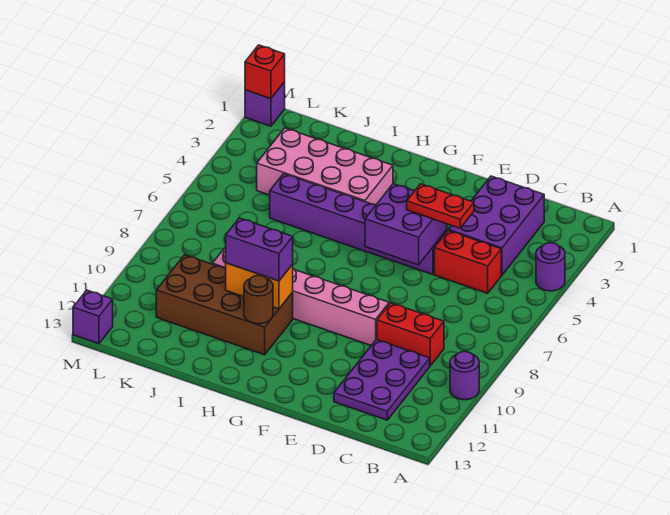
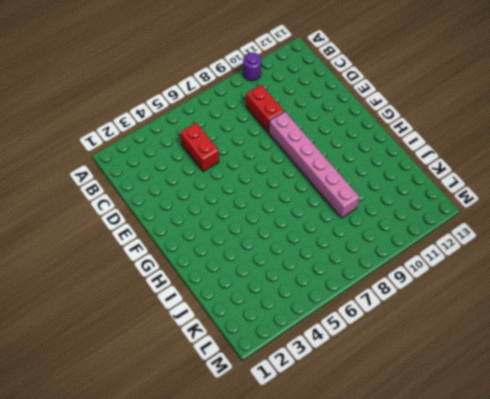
none -> purple 1x1 round brick [536,243,565,291]
none -> purple 2x3 brick [449,176,544,275]
none -> purple 2x3 plate [334,340,430,420]

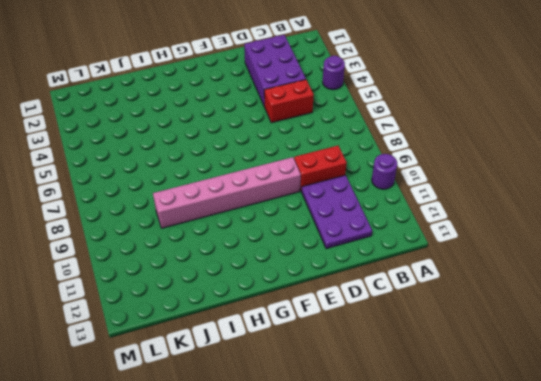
none -> purple 1x6 brick [270,174,447,275]
none -> pink 2x4 brick [257,128,393,205]
none -> brown 2x4 brick [156,255,293,355]

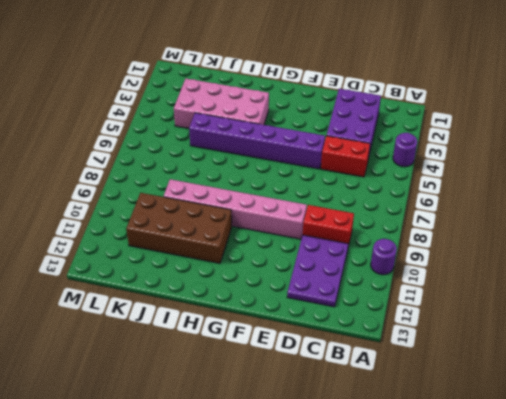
none -> purple 1x1 brick [245,82,285,126]
none -> purple 1x1 brick [73,290,113,344]
none -> purple 2x2 brick [365,184,447,265]

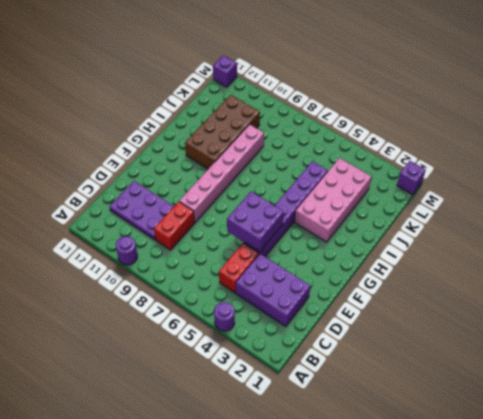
none -> orange 1x2 brick [226,263,293,309]
none -> brown 1x1 round brick [244,275,273,324]
none -> red 1x1 brick [245,45,285,99]

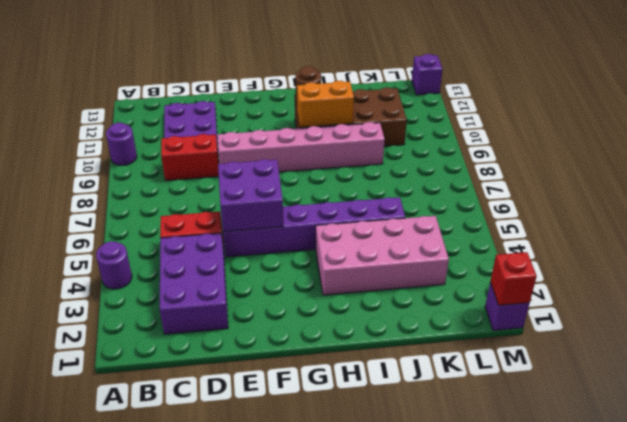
none -> red 1x2 plate [407,184,474,228]
none -> purple 1x2 brick [226,218,293,281]

